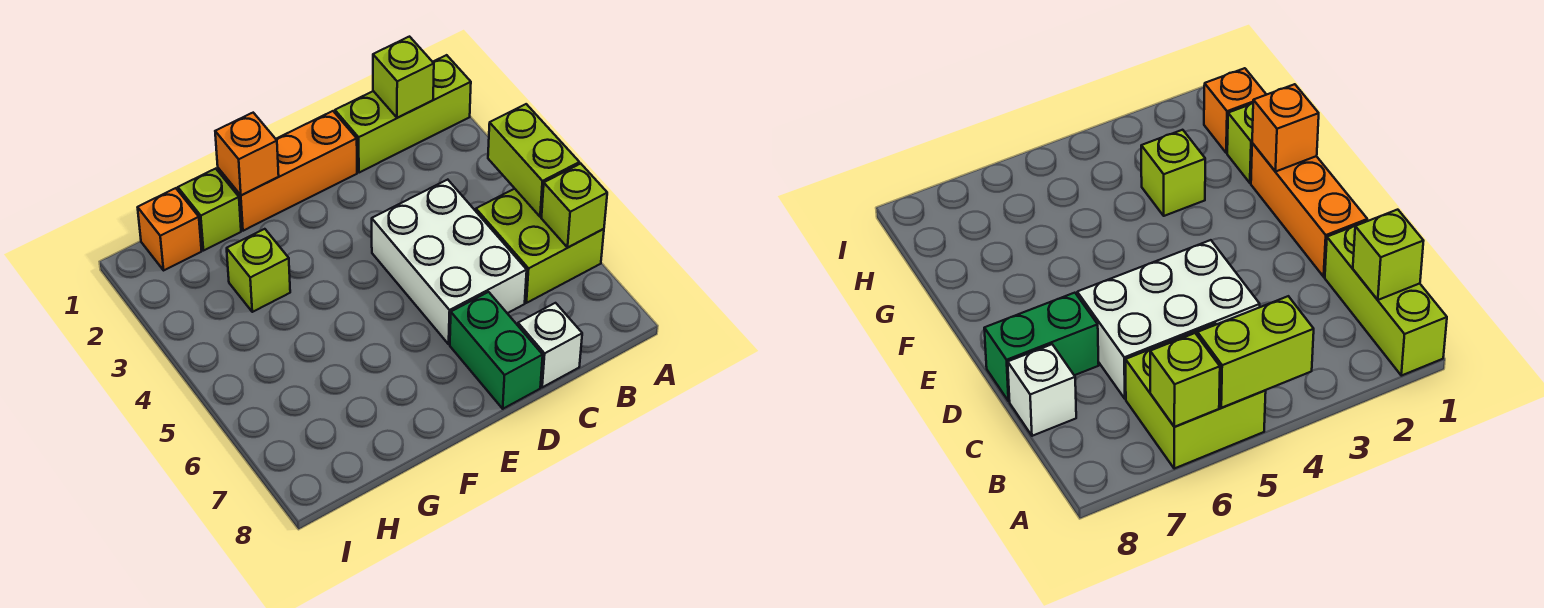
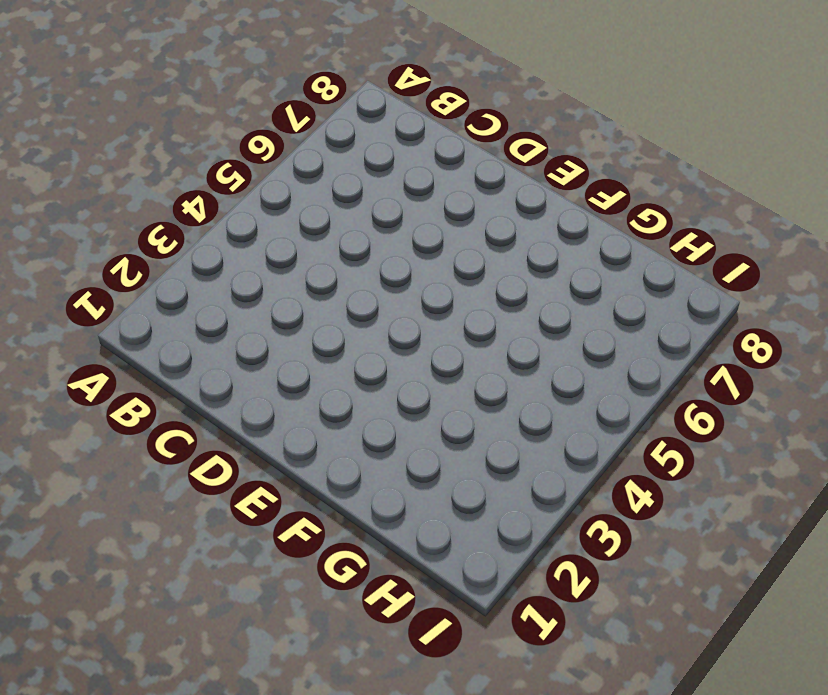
none -> lime 1x3 brick [335,55,471,173]
none -> lime 2x2 brick [476,189,604,303]
none -> white 2x3 brick [372,180,527,344]

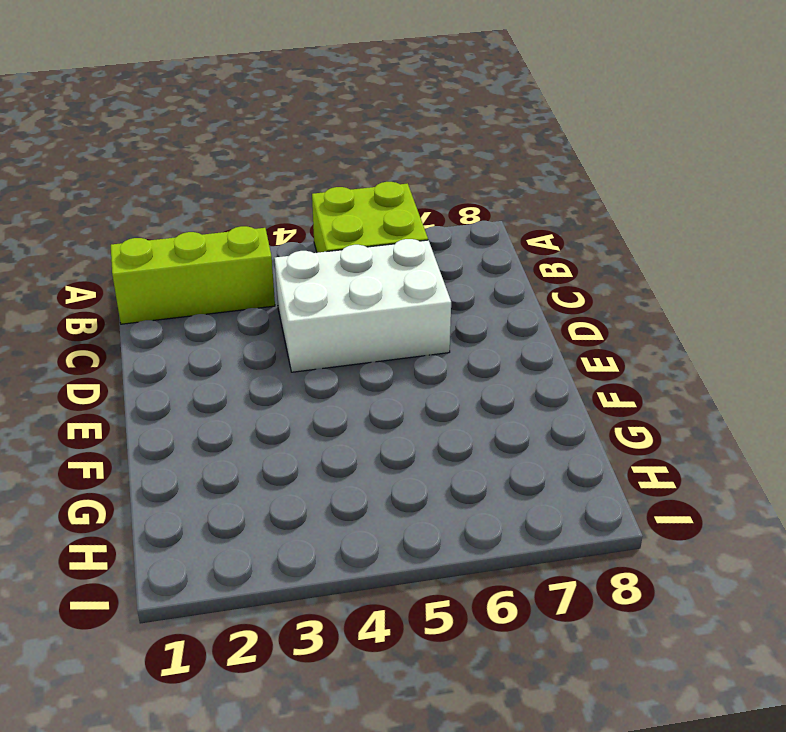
lime 1x3 brick [111,226,275,324] -> lime 1x3 brick turned to [335,55,471,173]
none -> white 1x1 brick [518,303,582,387]
none -> orange 1x3 brick [218,111,357,231]
none -> green 1x2 brick [450,292,543,409]

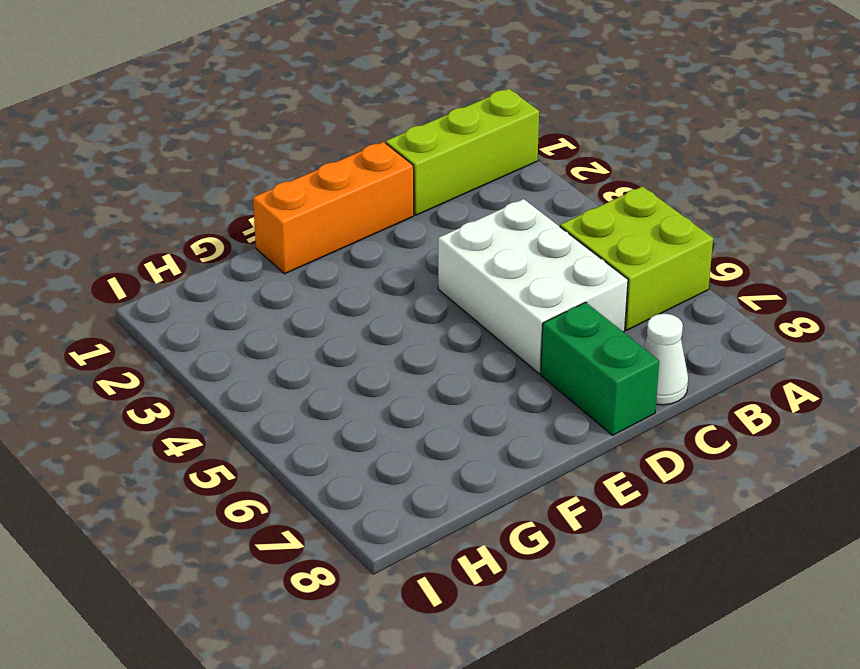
white 1x1 cone [643,314,688,405] -> white 1x1 brick [518,303,582,387]
none -> lime 1x1 brick [178,169,241,251]
none -> lime 1x1 brick [227,229,290,312]
none -> orange 1x1 brick [138,188,202,270]

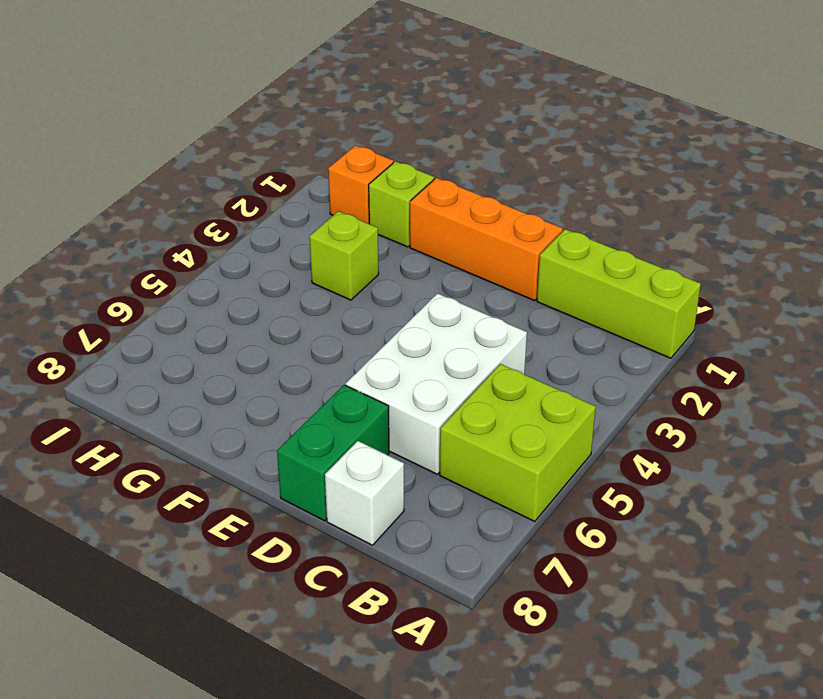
none -> lime 1x2 brick [488,104,579,217]
none -> lime 1x1 brick [541,164,607,247]
none -> lime 1x1 brick [373,37,434,118]

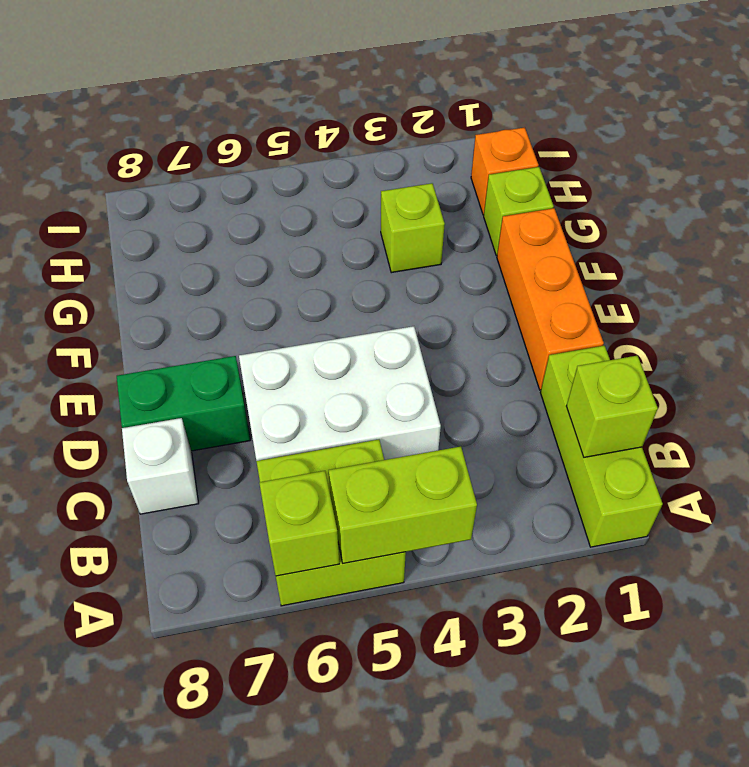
none -> orange 1x1 brick [215,113,279,195]

